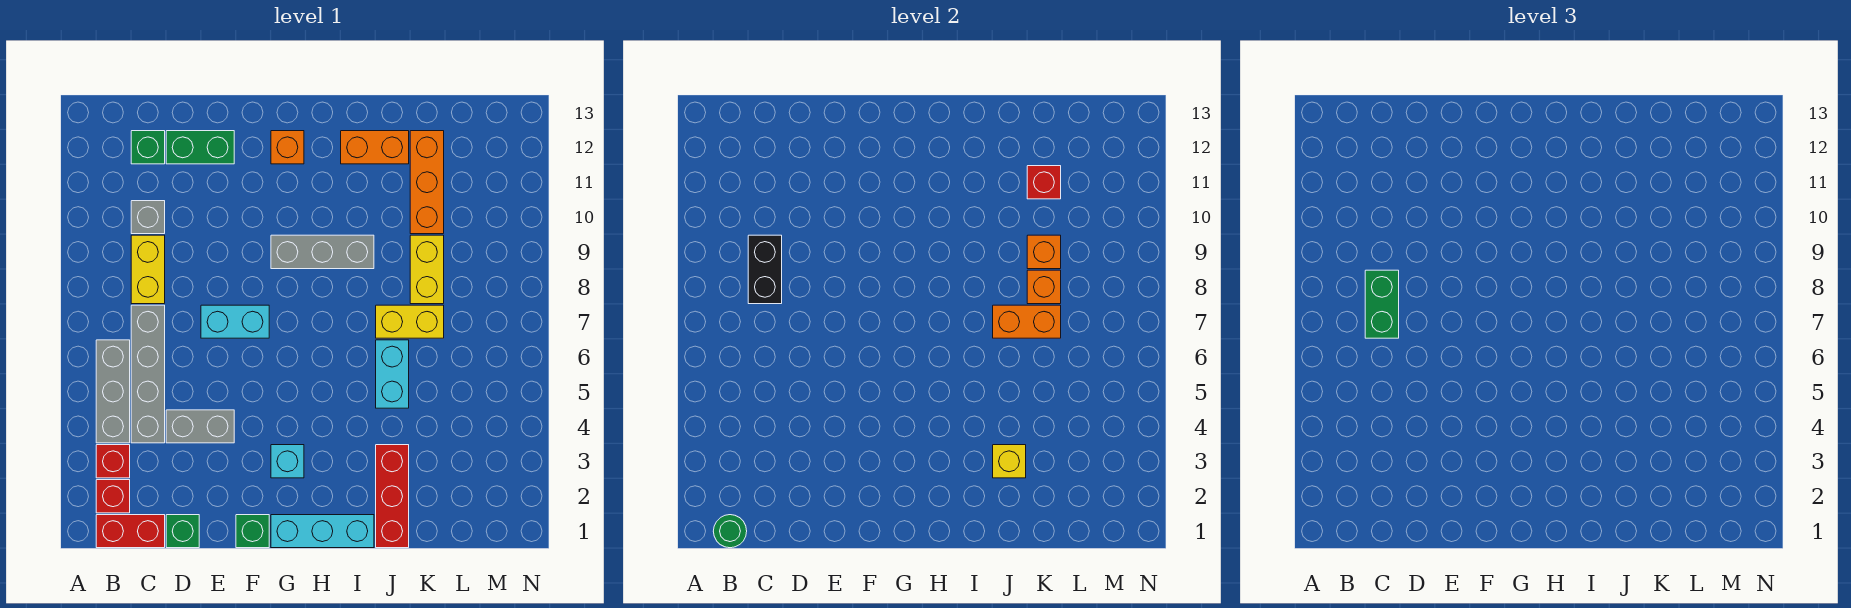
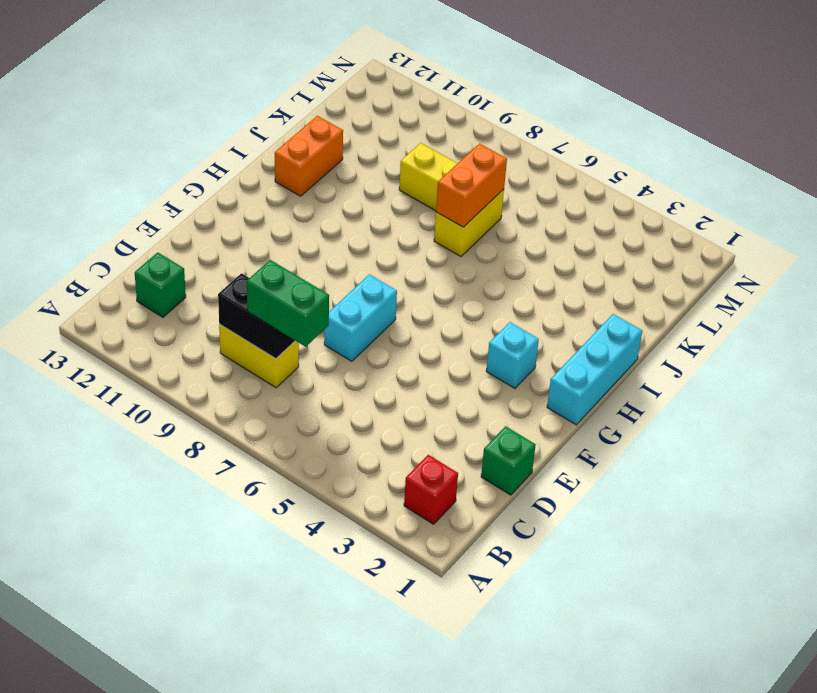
none -> red 1x2 brick [96,515,165,548]
none -> red 1x1 brick [96,445,130,478]
none -> grey 1x3 brick [96,340,130,443]
none -> grey 1x4 brick [131,305,165,443]

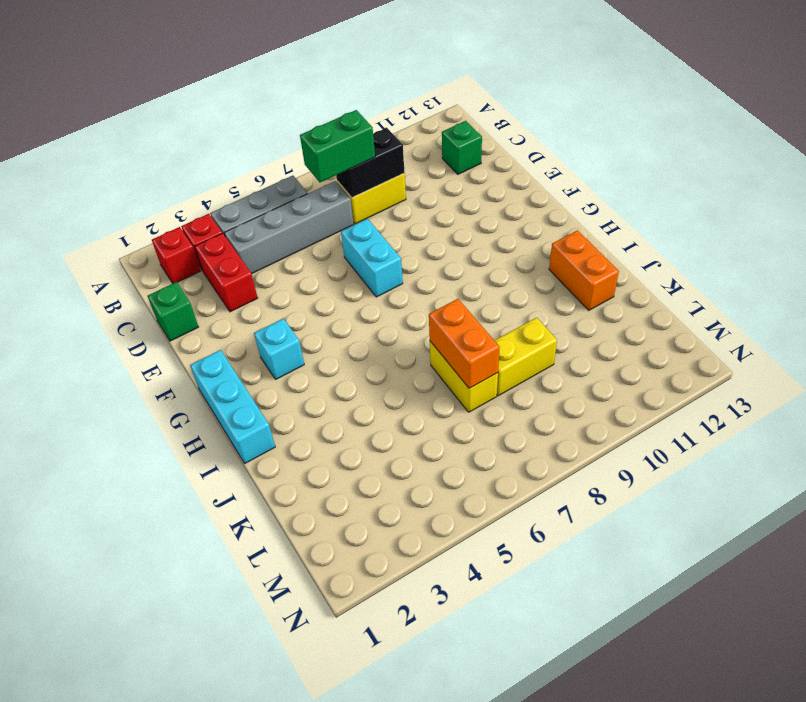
red 1x2 brick [195,233,258,312] -> red 1x2 brick moved to [96,515,165,548]
none -> grey 1x1 brick [131,201,165,234]
none -> grey 1x2 brick [166,410,234,443]
none -> green 1x2 brick [166,131,234,164]
none -> green 1x1 brick [236,515,269,548]

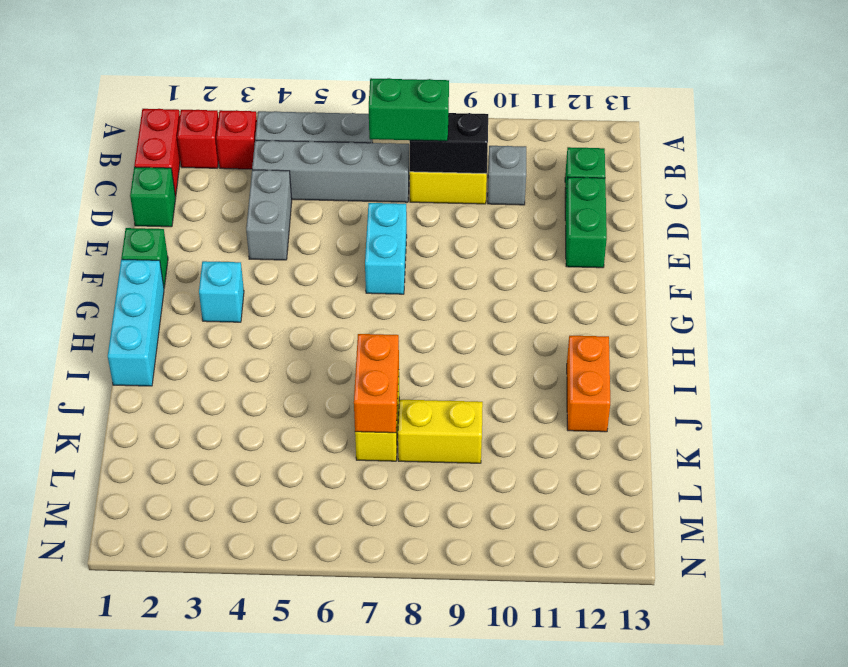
none -> grey 1x3 brick [271,235,374,269]
none -> orange 1x1 brick [271,131,304,164]
none -> red 1x3 brick [376,445,409,548]
none -> cyan 1x2 brick [376,340,409,408]

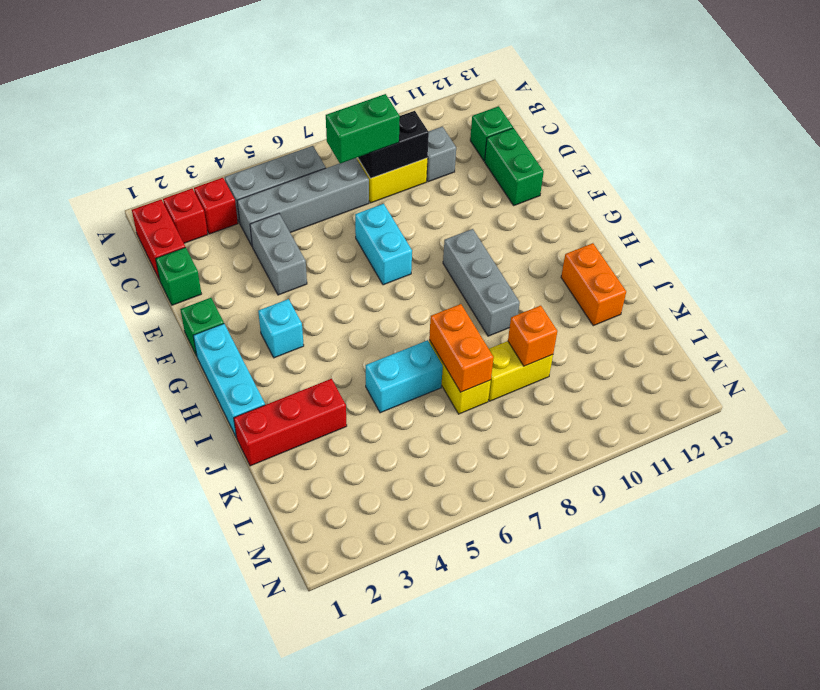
none -> orange 1x1 brick [271,131,304,164]
none -> orange 1x3 brick [410,131,444,234]
none -> green 1x1 round brick [713,515,747,548]
none -> yellow 1x1 brick [993,445,1026,478]

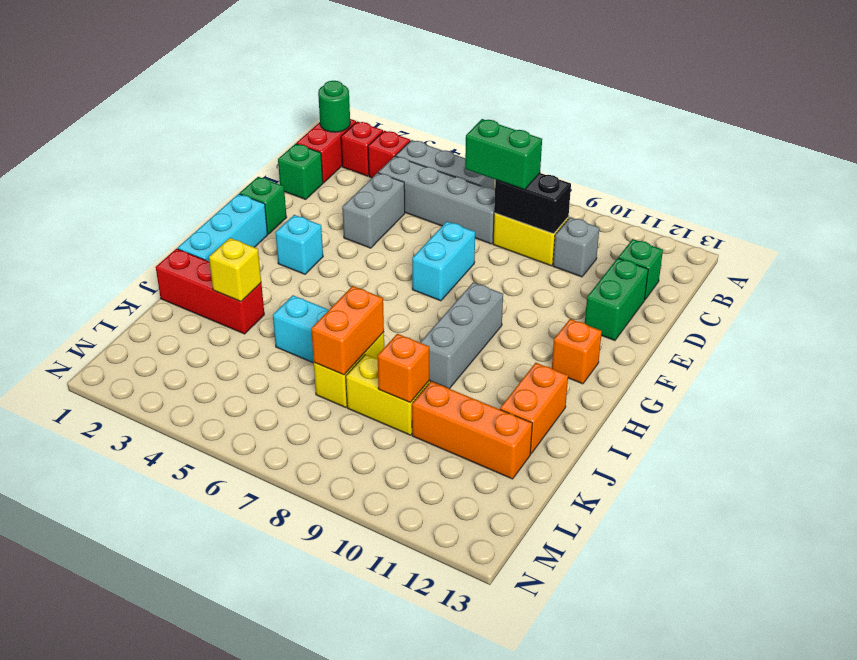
none -> orange 1x1 brick [1027,270,1061,304]
none -> red 1x1 brick [1027,166,1061,199]

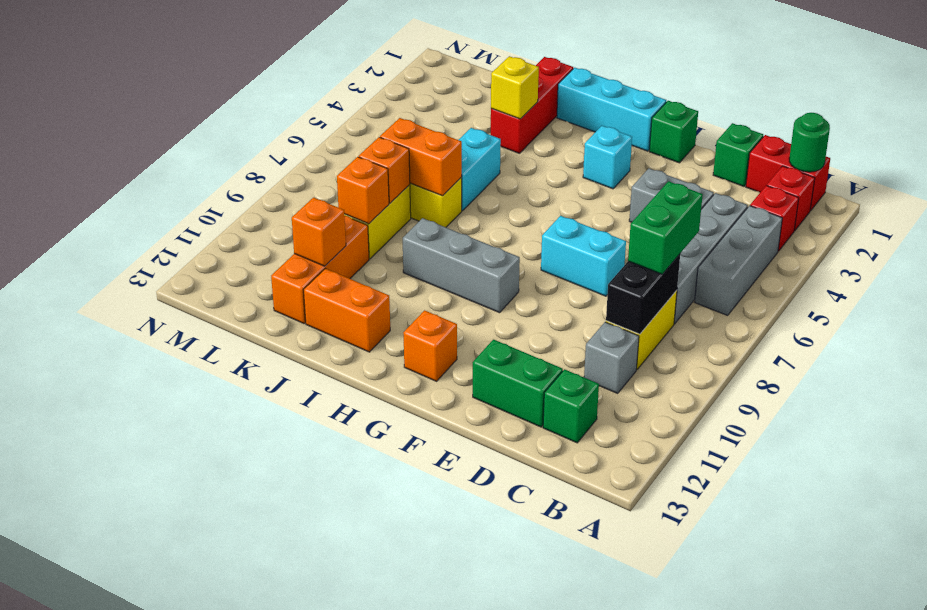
orange 1x1 brick [292,198,346,266] -> red 1x1 brick [1027,166,1061,199]

